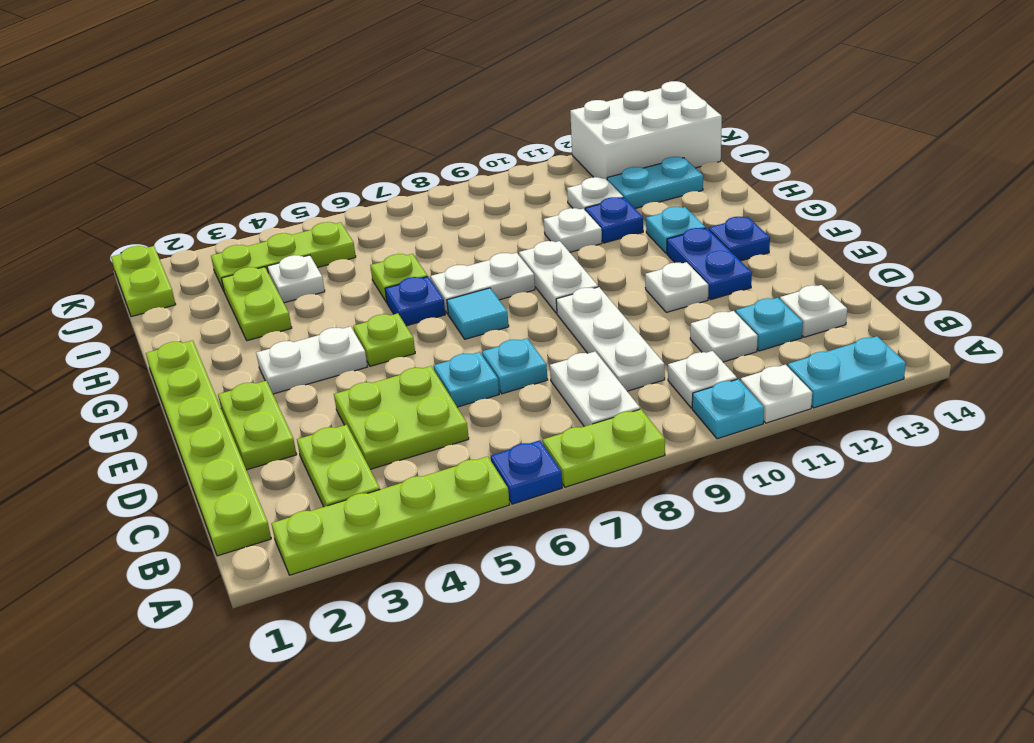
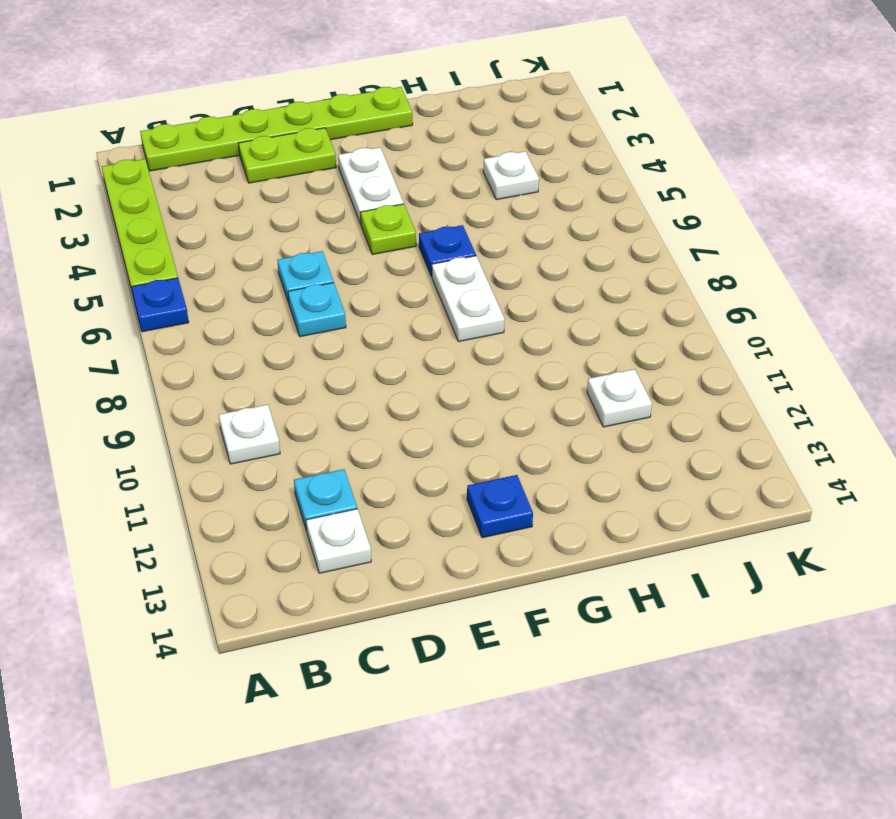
none -> lime 1x2 plate [543,409,665,487]
none -> cyan 1x1 plate [692,379,764,439]
none -> white 1x1 plate [741,365,812,423]
none -> cyan 1x2 plate [788,336,906,408]

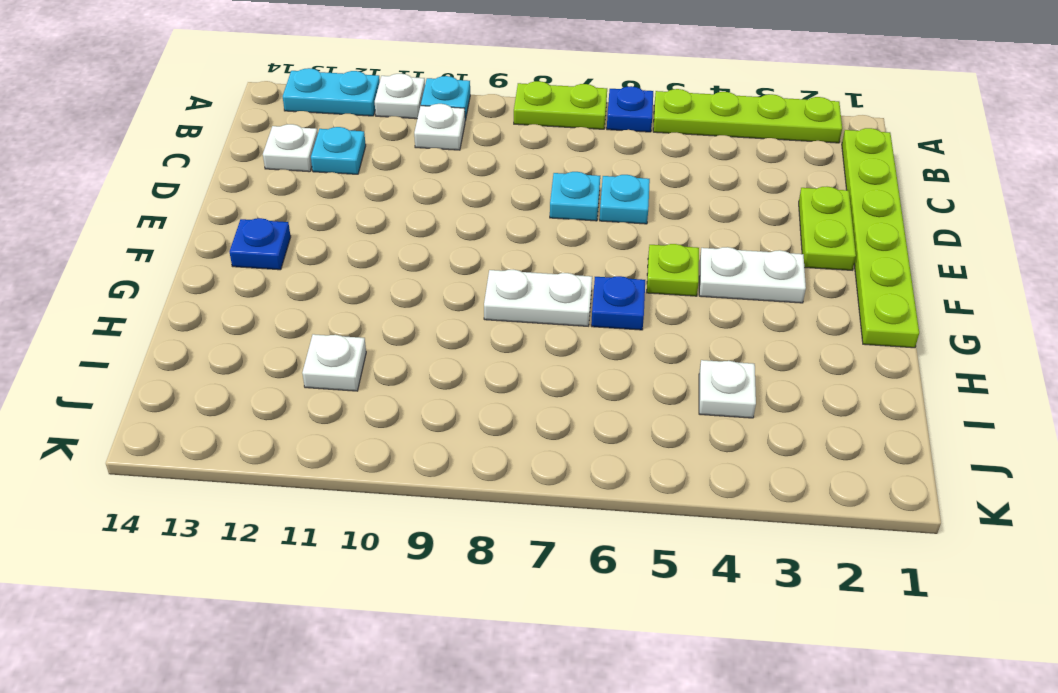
none -> lime 1x2 plate [297,425,380,507]
none -> white 1x2 plate [550,352,640,426]
none -> lime 2x2 plate [334,366,469,469]
none -> white 1x3 plate [556,287,665,391]

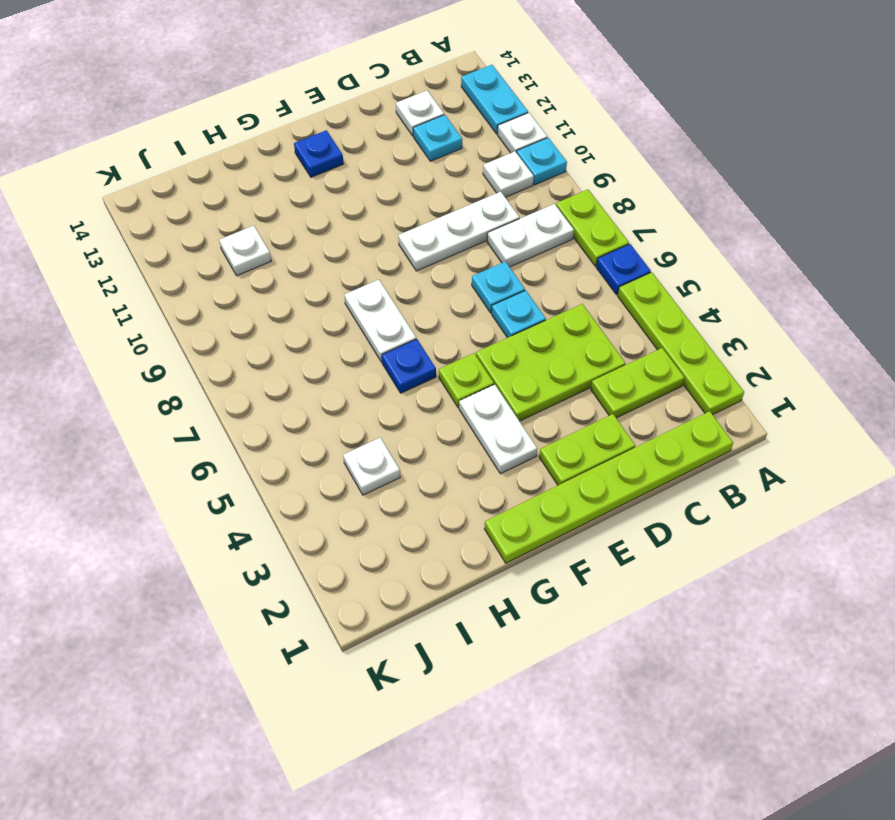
lime 2x3 plate [476,304,626,421] -> lime 2x2 plate [334,366,469,469]
none -> white 1x1 plate [690,311,758,362]
none -> white 1x1 plate [645,262,708,312]
none -> blue 1x2 plate [667,228,752,300]
none -> cyan 1x1 tile [447,288,509,339]

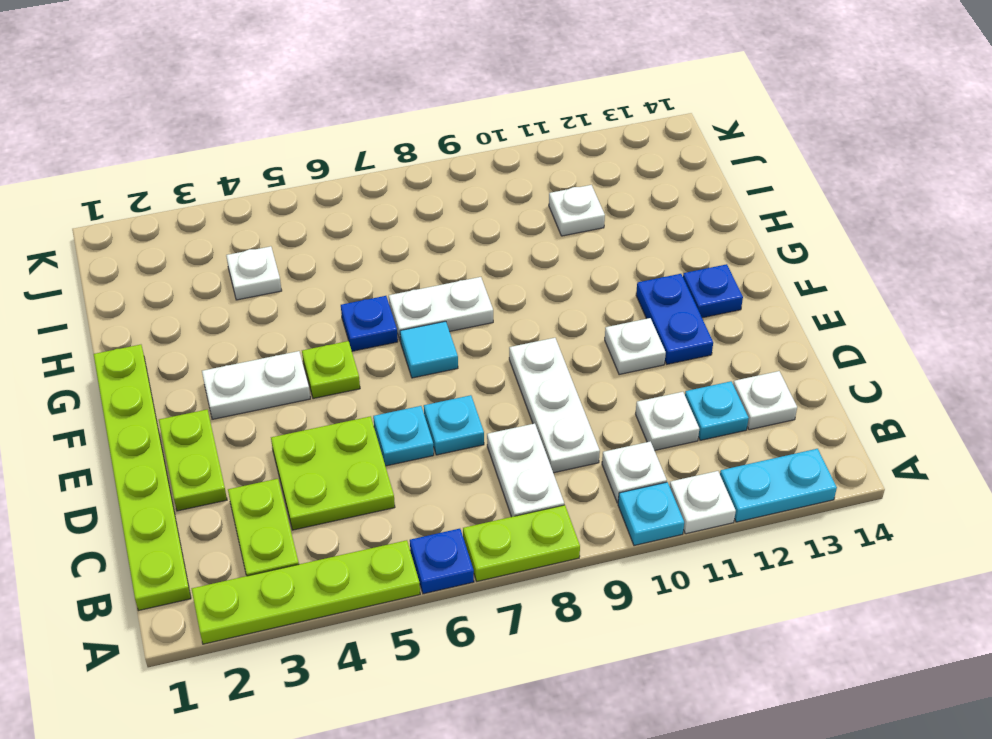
none -> white 1x2 plate [519,241,598,313]
none -> cyan 1x1 plate [646,207,706,253]
none -> lime 1x2 plate [221,267,292,341]
none -> lime 1x1 plate [370,254,428,302]

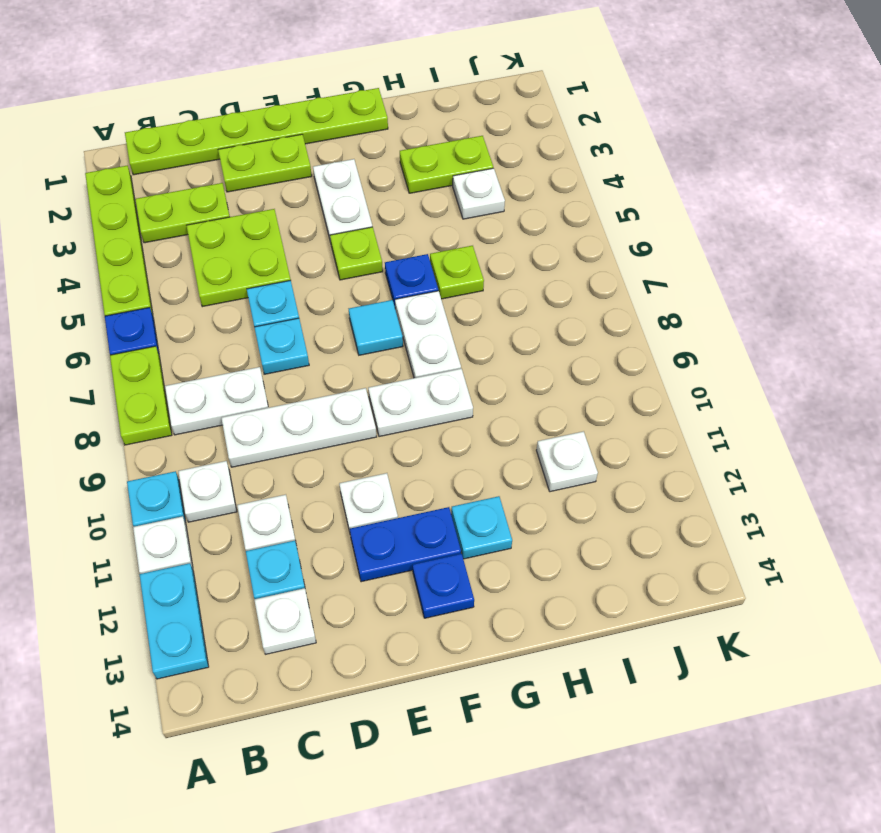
none -> white 1x1 plate [544,208,602,252]
none -> blue 1x1 plate [585,197,643,243]
none -> cyan 1x2 plate [607,157,703,208]
none -> lime 1x2 plate [111,246,176,317]

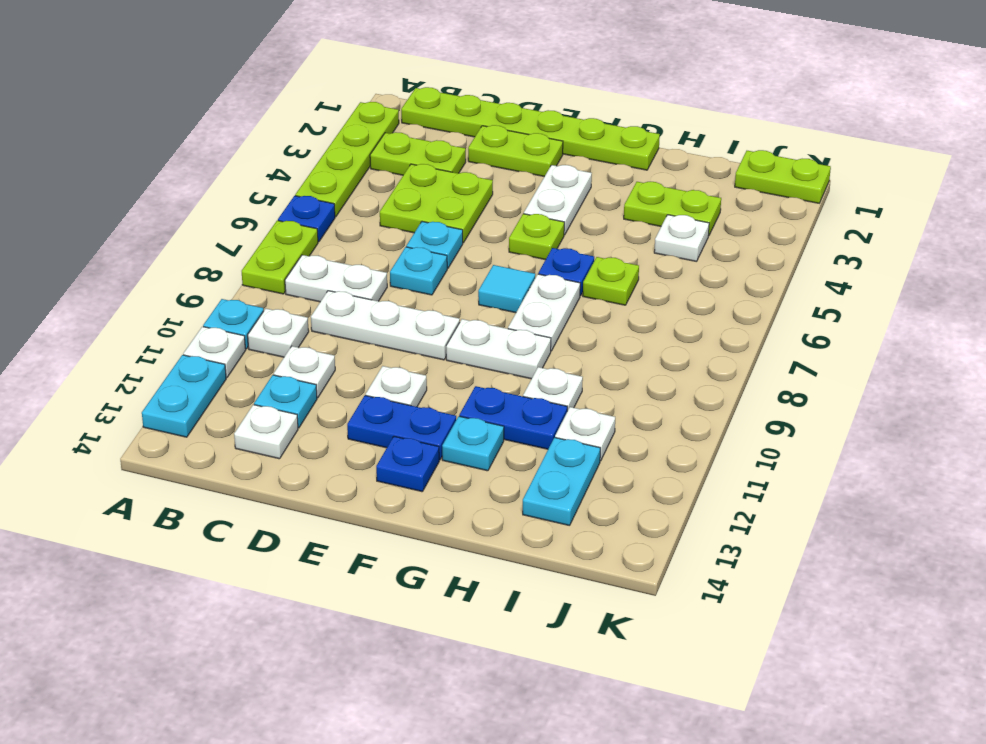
blue 1x2 plate [459,386,567,449] -> blue 1x1 plate [585,197,643,243]
none -> lime 1x3 plate [211,222,356,291]
none -> white 2x3 brick [570,81,722,179]

